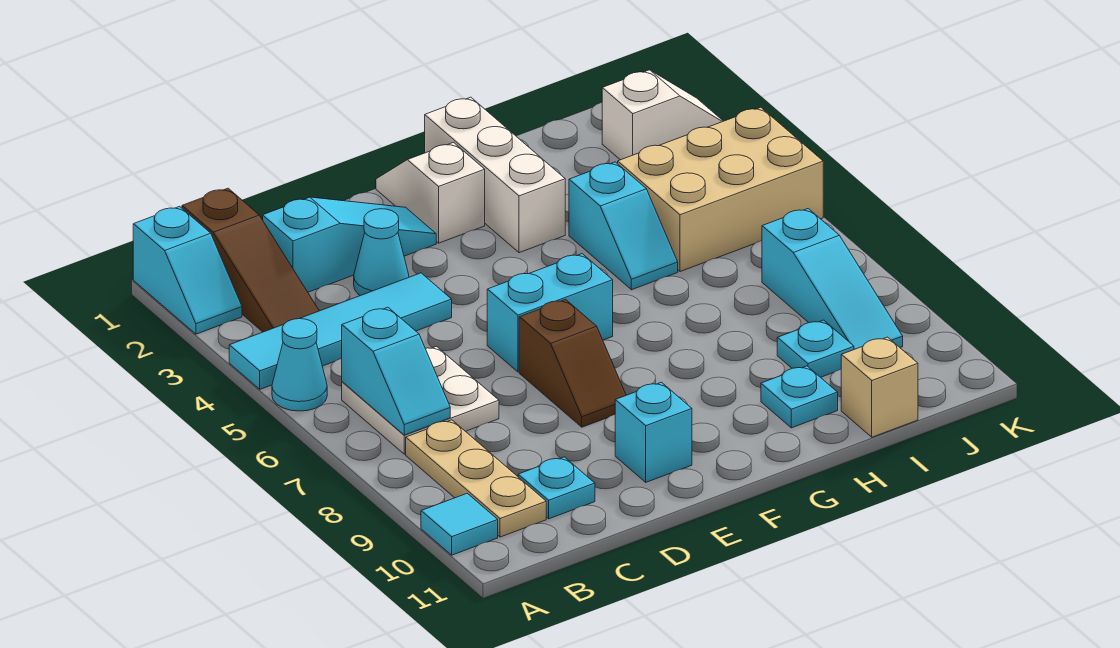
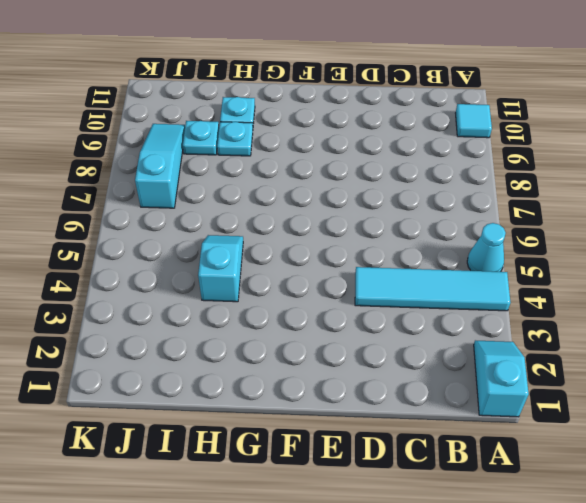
cyan 1x1 plate [217,122,253,156] -> cyan 1x1 plate moved to [518,457,595,519]
none -> brown 1x3 slope [182,188,319,332]
none -> white 2x2 plate [342,346,499,454]
none -> tan 1x3 plate [406,420,546,537]

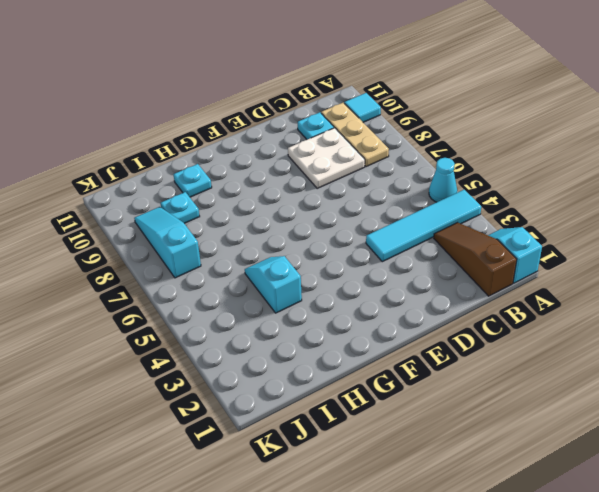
white 2x2 plate [288,128,365,188] -> white 2x2 plate moved to [342,346,499,454]
none -> cyan 1x3 slope [263,197,436,292]
none -> cyan 1x1 cone [354,209,409,296]
none -> cyan 1x2 brick [487,254,613,372]

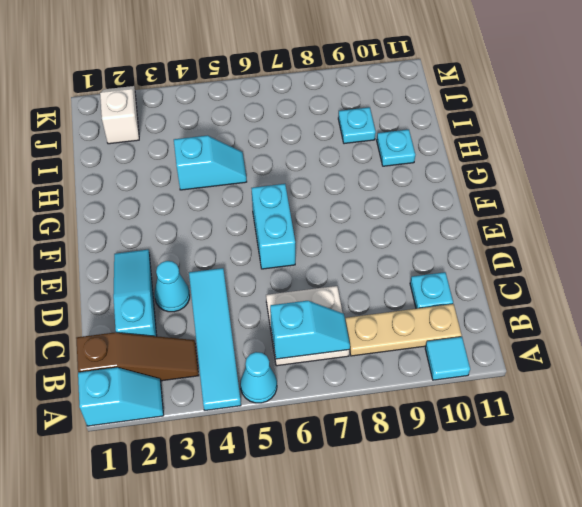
none -> brown 1x2 slope [519,299,626,427]
none -> cyan 1x1 brick [615,382,692,482]
none -> white 1x2 slope [376,142,485,243]

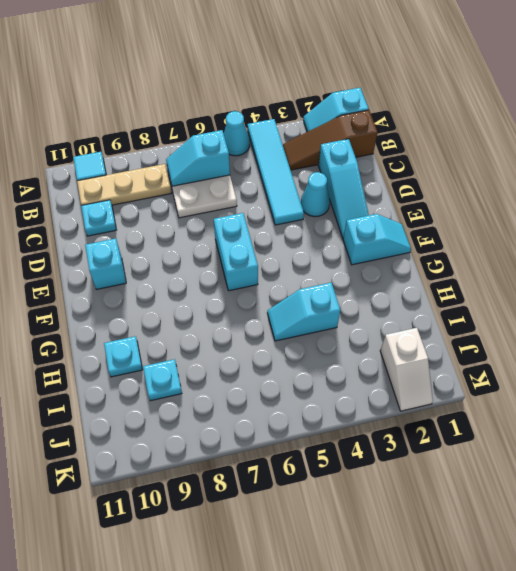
cyan 1x2 slope [343,214,411,265] -> white 1x2 slope [376,142,485,243]
none -> brown 1x2 slope [519,299,626,427]
none -> white 1x3 brick [425,97,565,253]
none -> tan 2x3 brick [618,107,823,272]

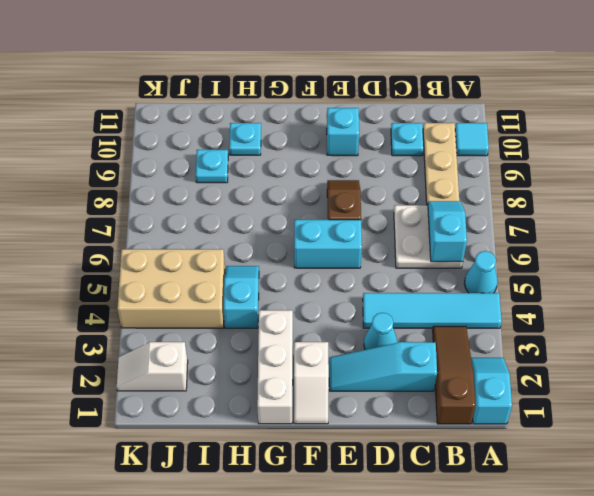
none -> tan 1x1 brick [841,337,918,437]
none -> cyan 1x3 slope [762,209,903,349]

